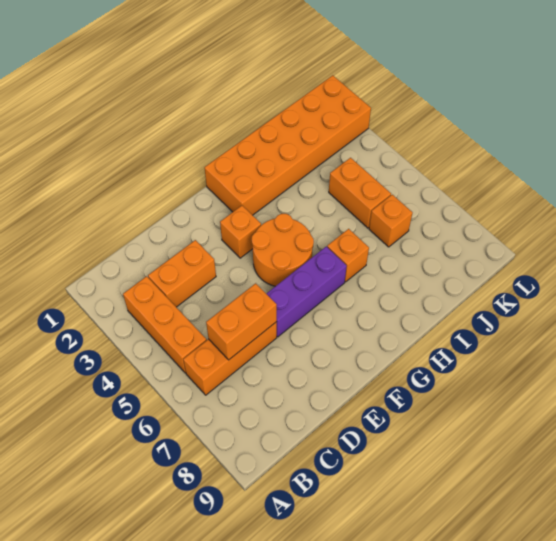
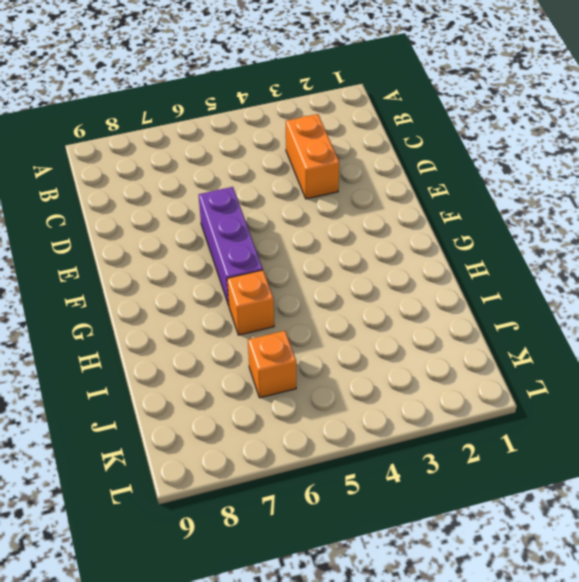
none -> orange 1x3 brick [123,276,207,373]
none -> orange 1x3 brick [183,322,277,395]

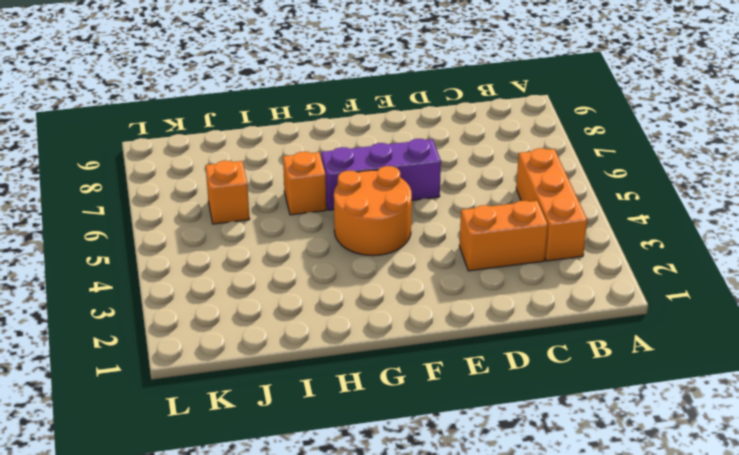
none -> orange 1x3 brick [183,322,277,395]
none -> orange 1x1 brick [220,206,261,258]

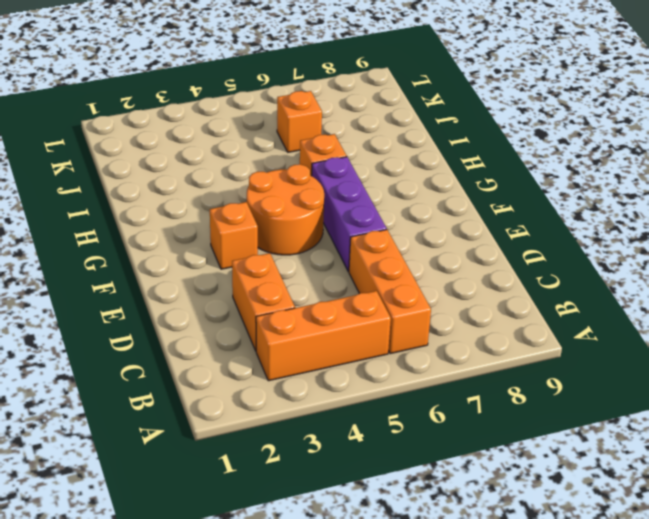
none -> orange 2x6 brick [205,75,371,215]
none -> orange 1x2 brick [329,158,391,228]

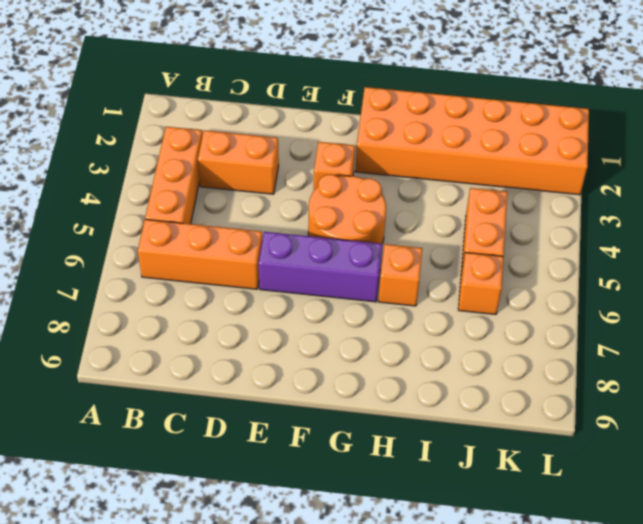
none -> orange 1x2 brick [206,283,277,360]

